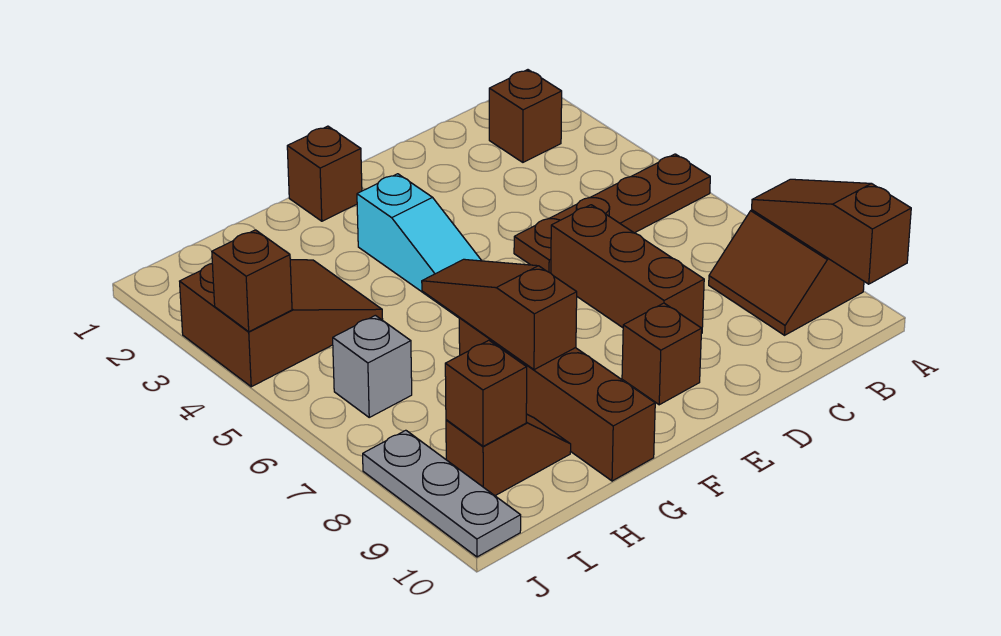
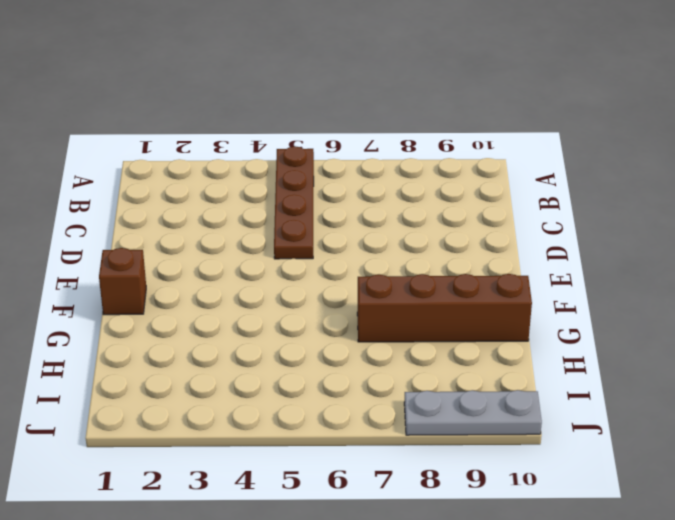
none -> brown 2x2 slope [709,210,864,335]
none -> brown 1x1 brick [489,70,562,162]
none -> brown 1x3 brick [551,205,704,334]

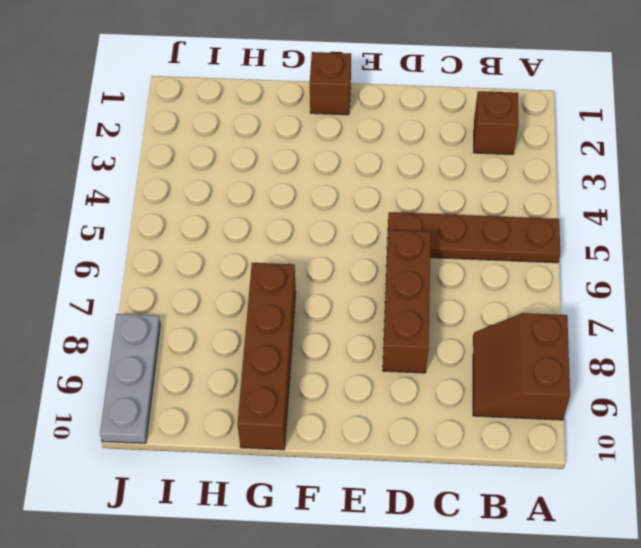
none -> brown 1x1 brick [622,303,702,405]
none -> cyan 1x3 slope [357,174,482,318]
none -> brown 2x3 slope [180,260,382,387]

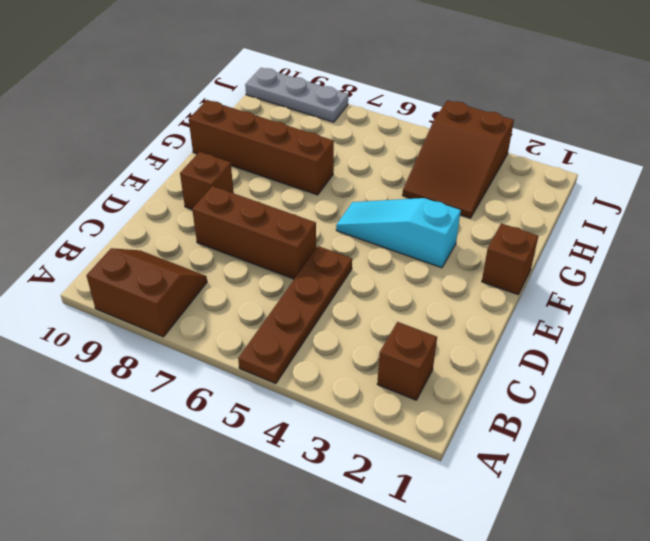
none -> brown 1x2 slope [446,414,571,496]
none -> grey 1x1 brick [333,315,412,417]
none -> brown 1x3 slope [752,179,911,284]

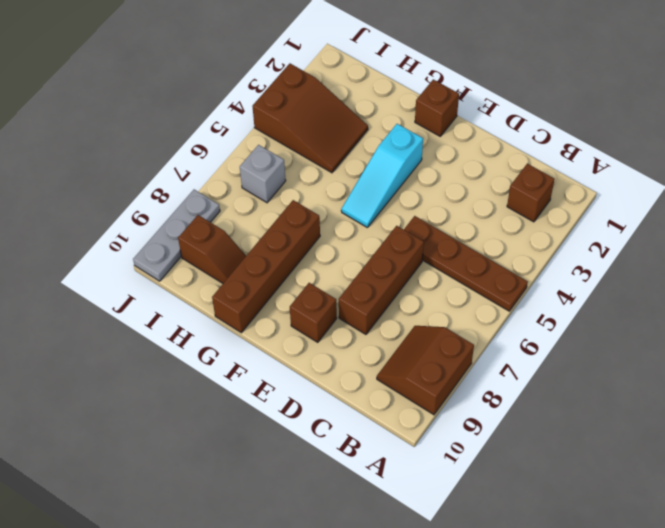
none -> brown 1x3 slope [752,179,911,284]
none -> brown 1x3 slope [422,259,577,370]
none -> brown 1x1 brick [445,340,527,446]

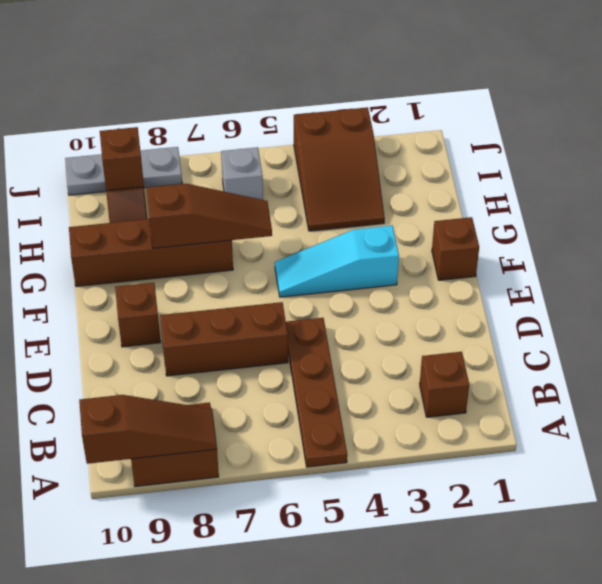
none -> brown 1x1 brick [212,230,292,332]

